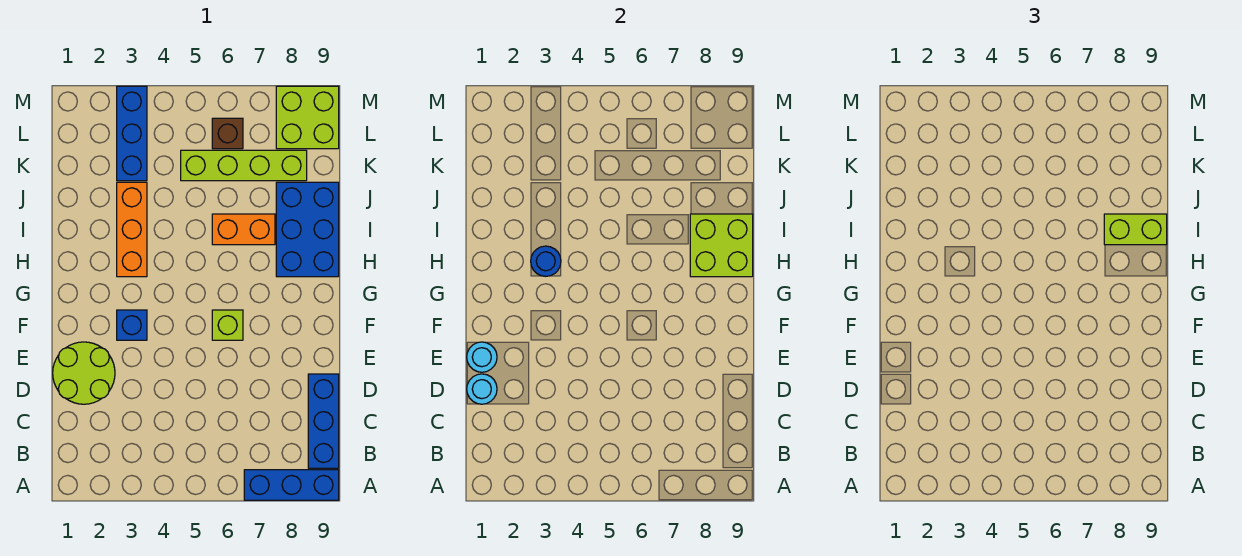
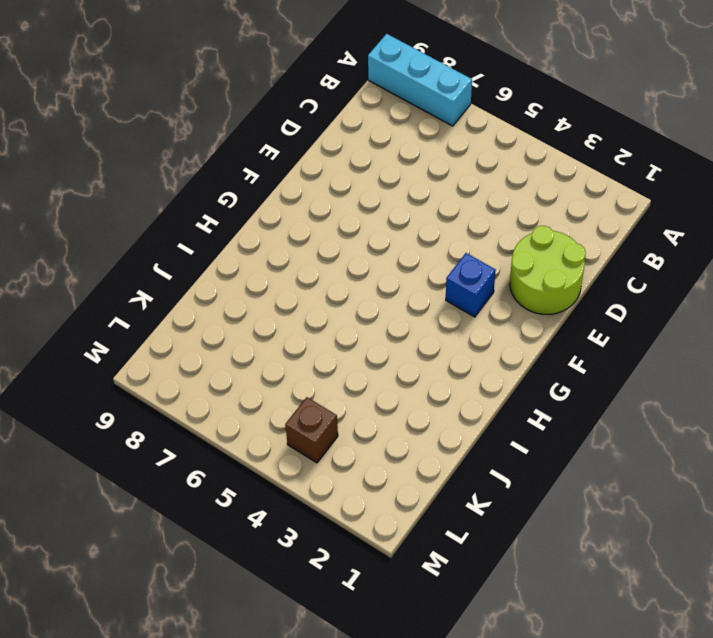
cyan 1x3 brick [368,34,472,126] -> blue 1x3 brick [244,470,339,500]
brown 1x1 brick [285,397,338,463] -> brown 1x1 brick moved to [212,118,243,149]
none -> blue 1x3 brick [308,374,339,468]
none -> lime 1x1 brick [212,310,243,340]
none -> orange 1x3 brick [117,182,147,277]

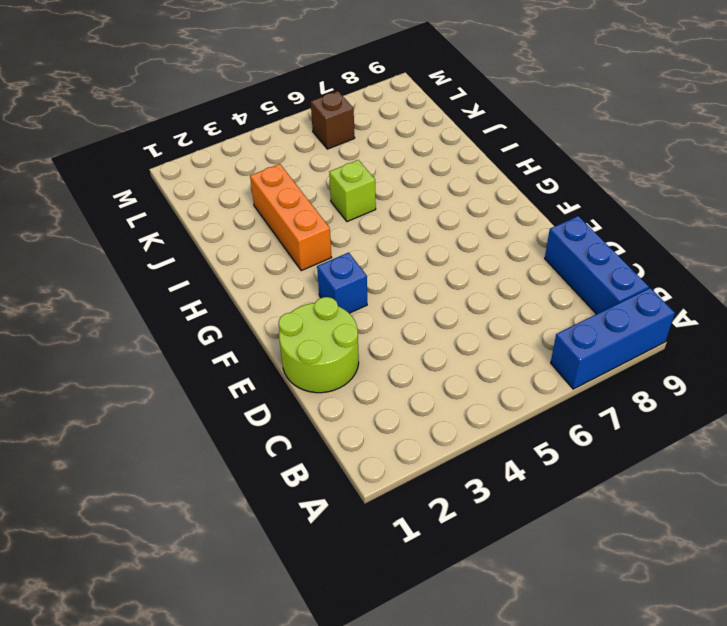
lime 1x1 brick [329,160,376,222] -> lime 1x1 brick moved to [212,310,243,340]
none -> blue 2x3 brick [276,182,339,277]
none -> orange 1x2 brick [212,214,275,245]
none -> blue 1x3 brick [117,86,147,181]

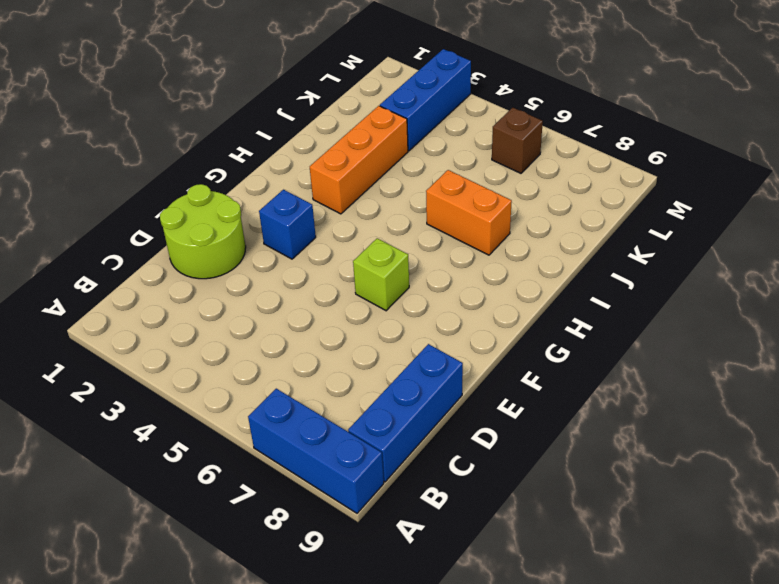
none -> blue 2x3 brick [276,182,339,277]
none -> lime 1x4 brick [181,150,307,181]
none -> lime 2x2 brick [276,86,339,149]

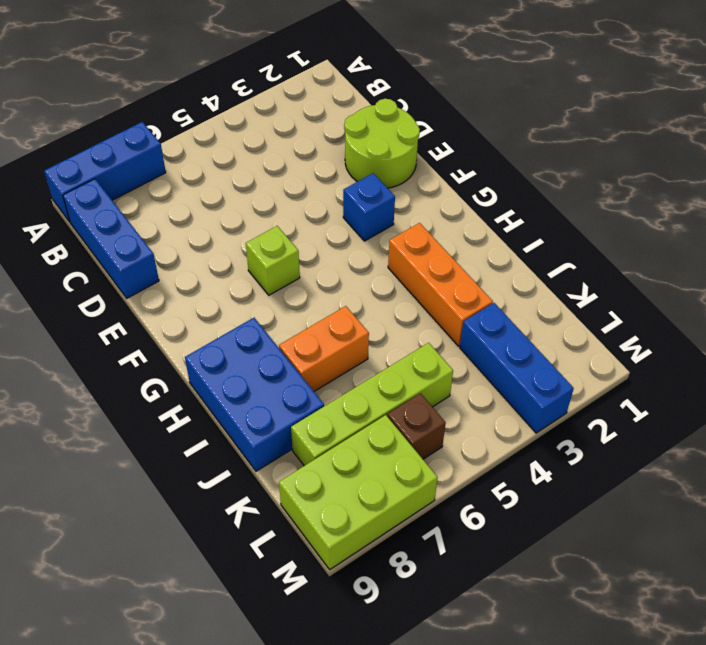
lime 2x3 brick [279,415,438,570] -> lime 2x2 brick [276,86,339,149]
none -> cyan 1x1 round brick [467,374,497,404]
none -> cyan 1x1 round brick [467,342,497,372]
none -> blue 1x1 round brick [531,246,561,276]

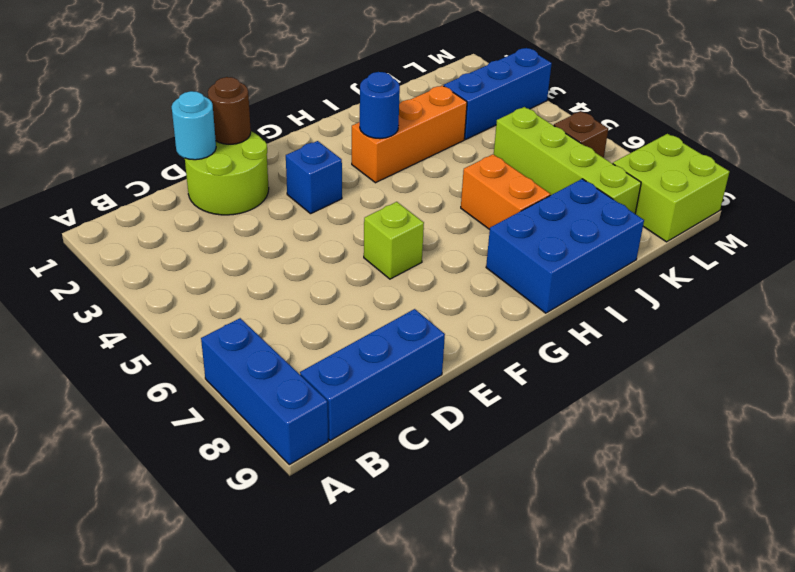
brown 1x1 round brick [208,77,251,144] -> cyan 1x1 round brick [467,342,497,372]
none -> lime 2x2 brick [690,214,753,277]
none -> lime 1x2 brick [1104,214,1167,245]

